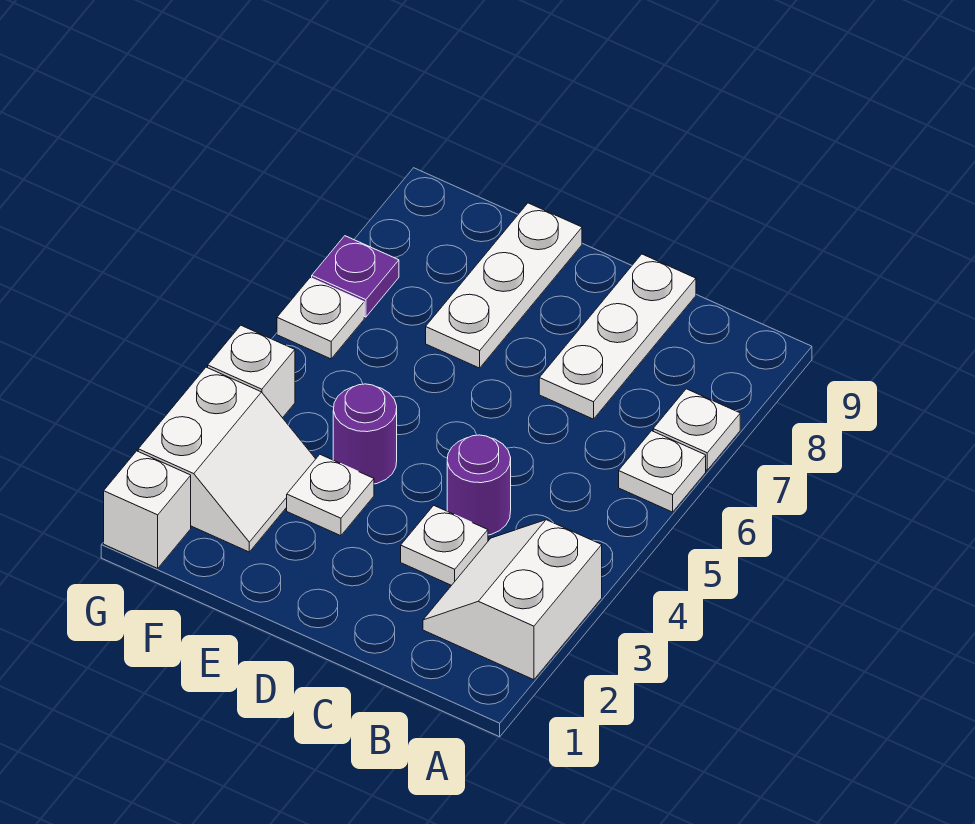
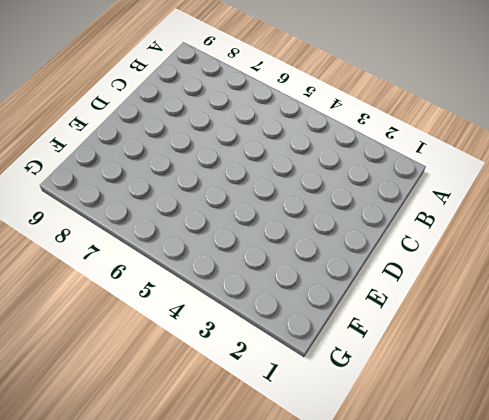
none -> white 2x2 slope [423,520,602,680]
none -> white 1x1 plate [619,431,706,512]
none -> white 1x1 plate [653,389,740,470]

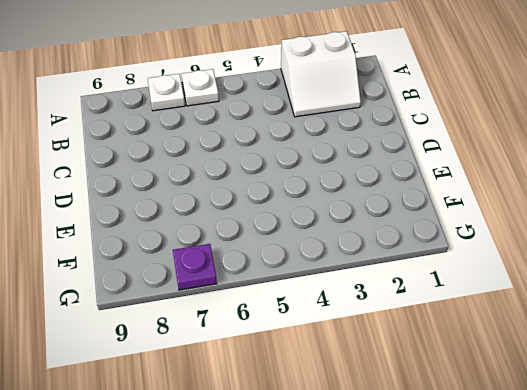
none -> white 1x1 plate [401,506,488,585]
none -> purple 1x1 round brick [447,435,511,535]
none -> white 1x3 plate [539,254,696,419]

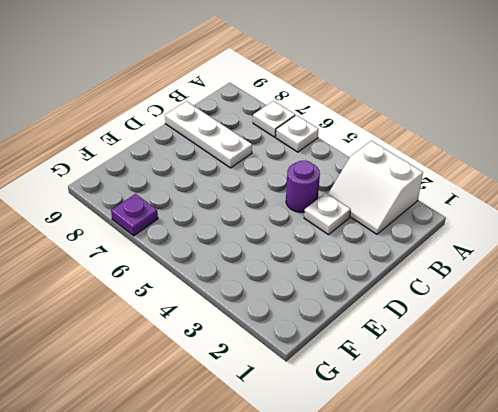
none -> white 1x1 plate [287,455,374,536]
none -> purple 1x1 round brick [333,384,397,484]
none -> white 1x3 plate [426,203,582,368]

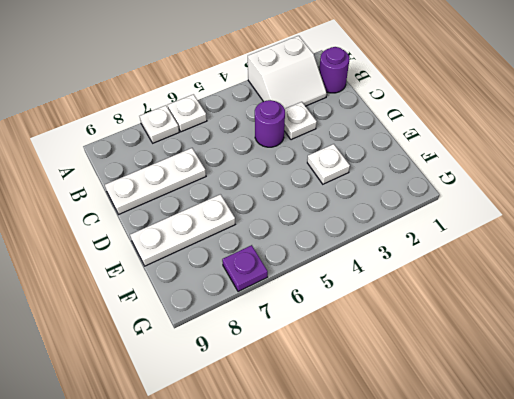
purple 1x1 round brick [319,47,349,93] -> purple 1x1 round brick moved to [333,384,397,484]
none -> white 2x2 slope [138,367,315,552]
none -> white 1x1 brick [104,451,191,568]
none -> white 1x1 brick [208,325,295,418]

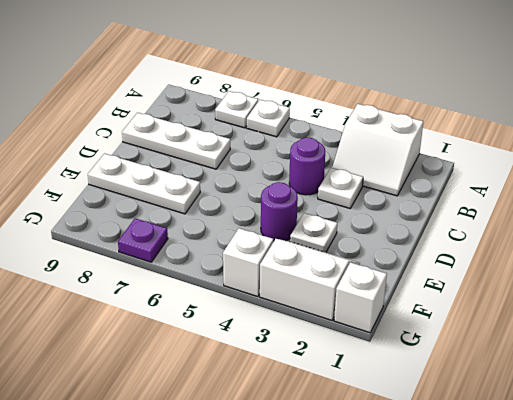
none -> white 1x1 plate [277,278,364,359]

